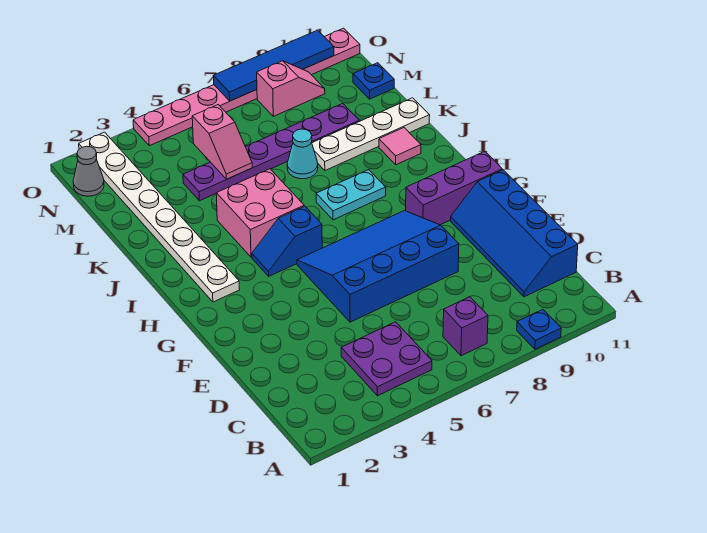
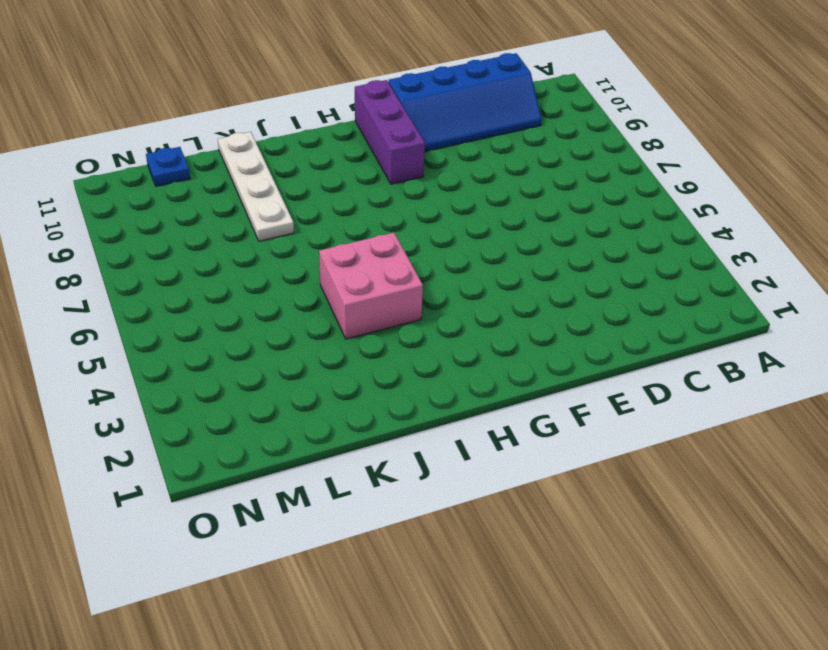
none -> blue 1x1 plate [517,309,561,349]
none -> purple 2x2 plate [341,322,432,396]
none -> purple 1x1 brick [443,297,488,356]

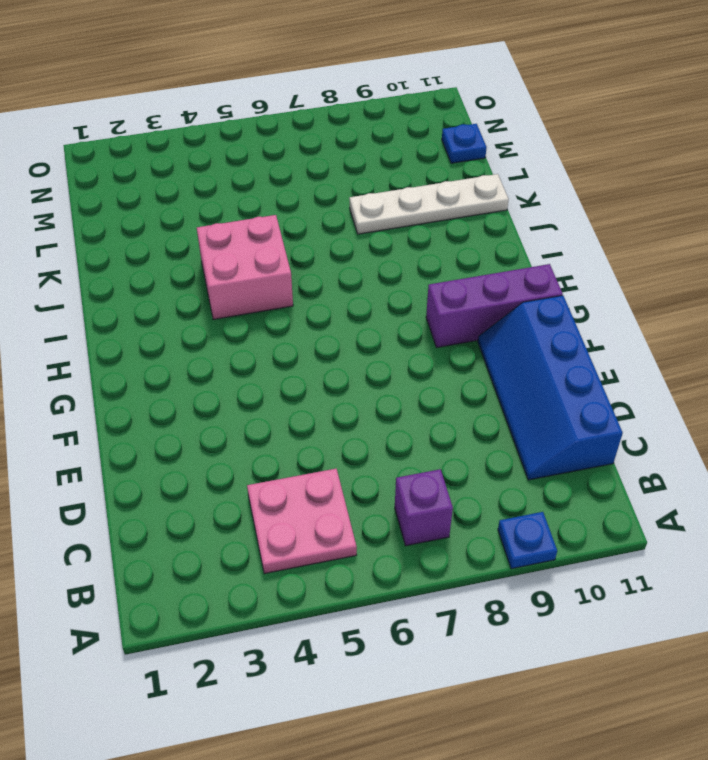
pink 2x2 plate [247,469,357,574] -> purple 2x2 plate [341,322,432,396]
none -> blue 3x4 slope [297,211,459,322]
none -> white 1x8 plate [79,132,240,302]
none -> blue 1x2 slope [252,206,322,276]

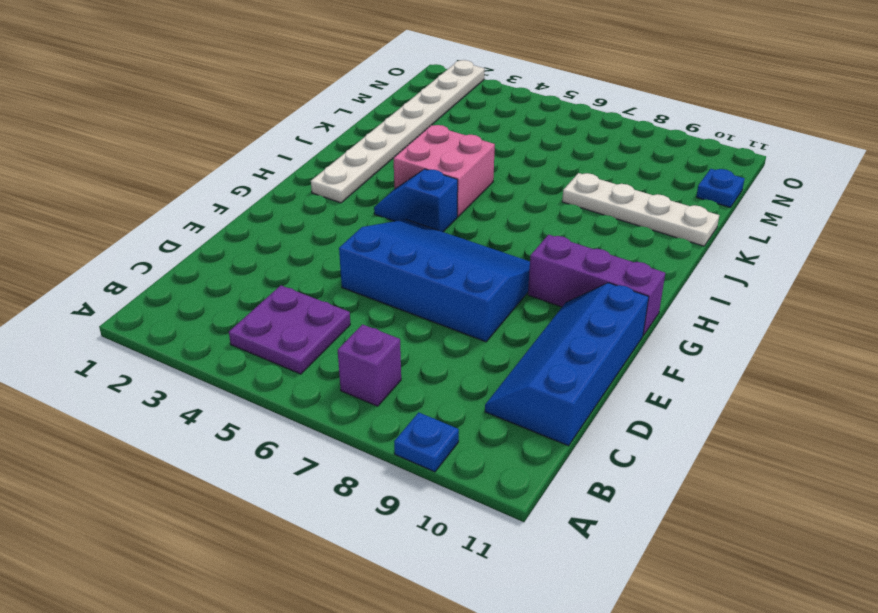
none -> cyan 1x2 plate [316,170,386,220]
none -> pink 1x1 tile [379,128,421,165]
none -> cyan 1x1 cone [287,129,318,179]

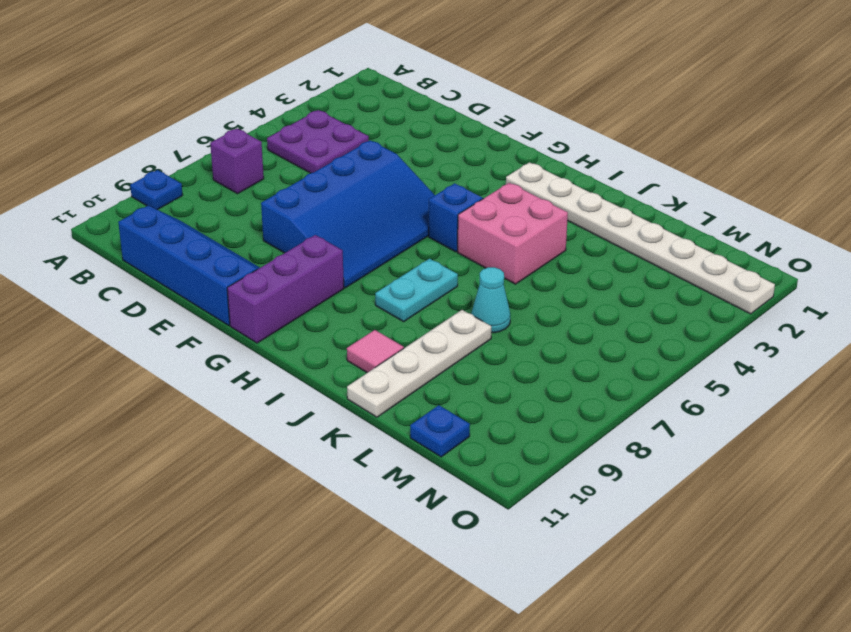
none -> purple 1x6 plate [183,104,359,201]
none -> grey 1x1 cone [73,146,104,196]
none -> pink 1x2 slope [257,61,325,116]

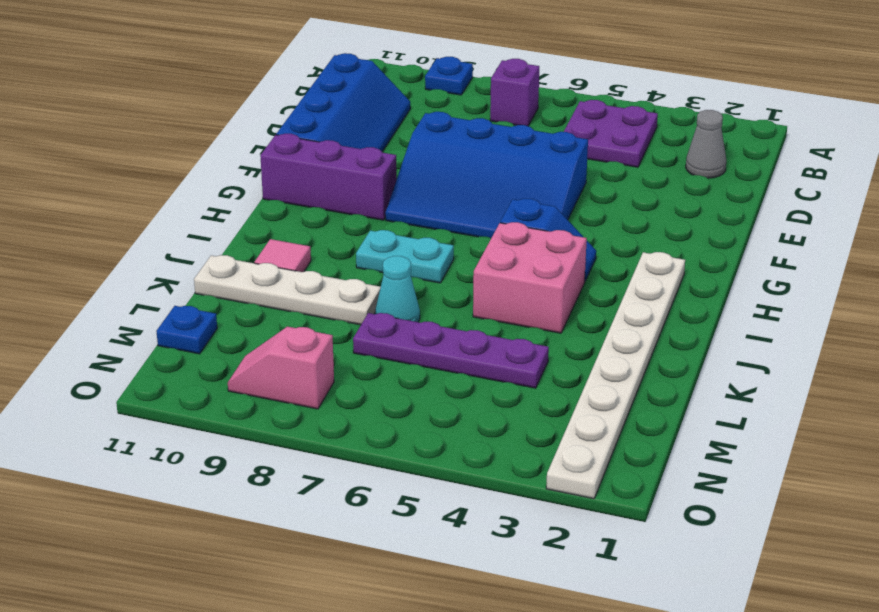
grey 1x1 cone [686,110,726,178] -> grey 1x1 cone moved to [73,146,104,196]
purple 1x4 plate [353,313,549,388] -> purple 1x6 plate [183,104,359,201]
none -> pink 1x8 plate [133,28,360,146]
none -> pink 1x2 slope [192,105,252,179]
none -> blue 1x4 tile [214,30,334,101]

